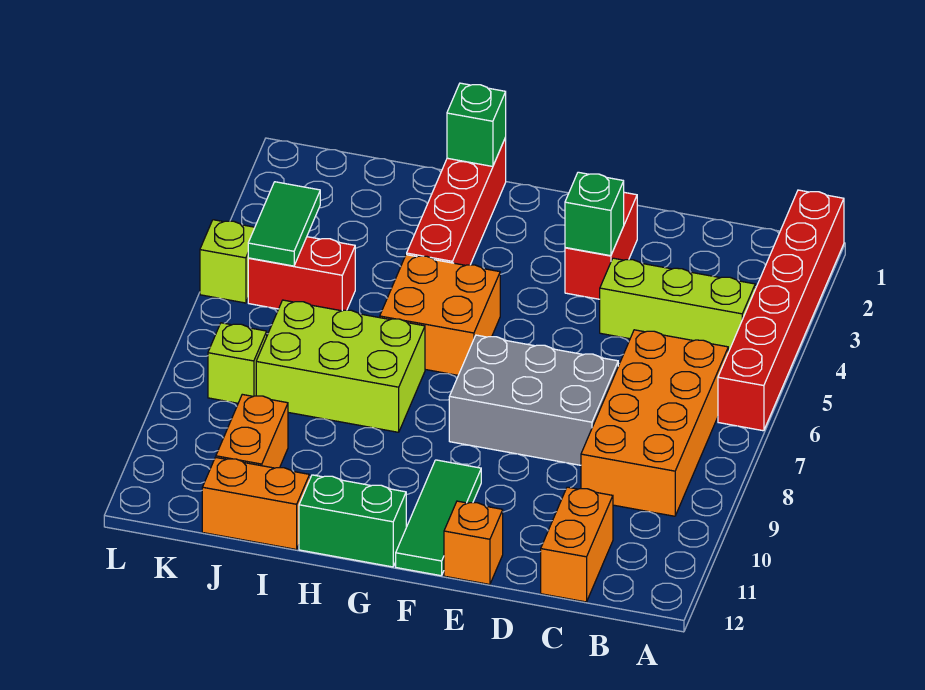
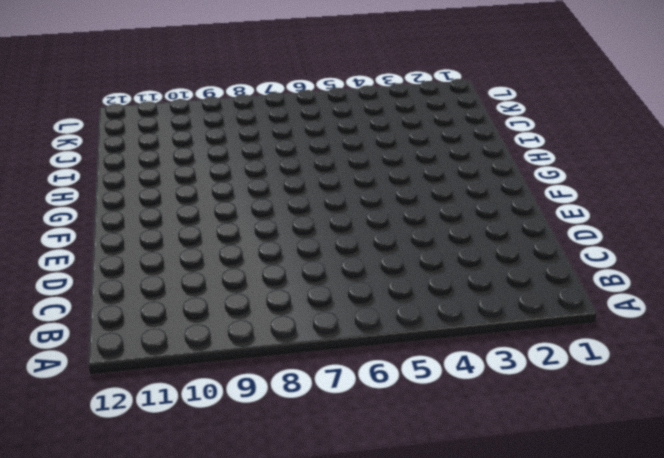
none -> red 1x6 brick [718,190,844,431]
none -> lime 1x3 brick [600,258,755,352]
none -> orange 2x4 brick [581,330,728,516]

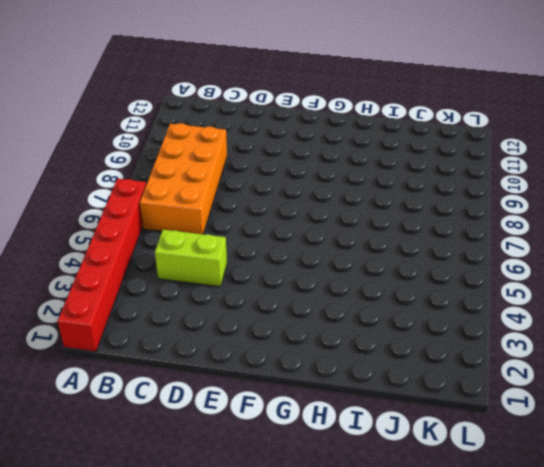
lime 1x2 brick [155,230,227,287] -> lime 1x3 brick [600,258,755,352]
none -> orange 1x2 brick [541,487,613,602]
none -> grey 2x3 brick [449,335,618,465]
none -> red 1x2 brick [565,192,637,299]

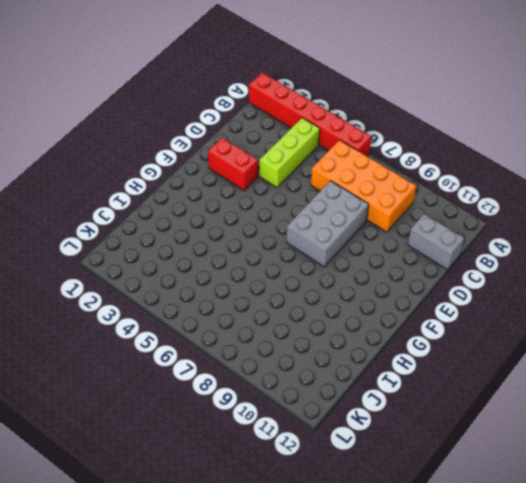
grey 1x2 brick [408,214,464,269] -> orange 1x2 brick [541,487,613,602]
none -> orange 1x1 brick [444,501,503,584]
none -> green 1x3 tile [396,460,481,576]
none -> orange 2x2 brick [380,255,500,375]

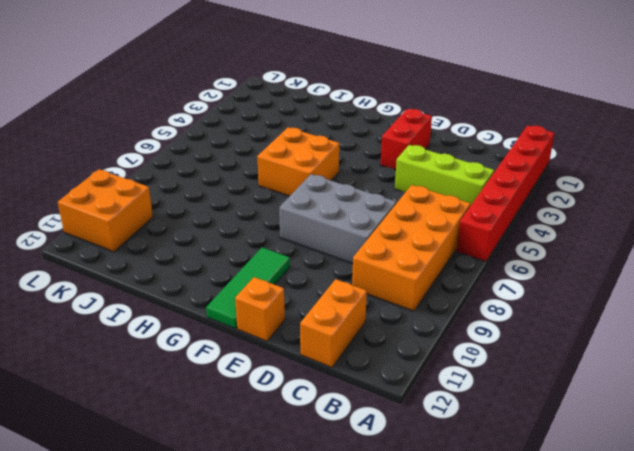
orange 2x2 brick [58,169,153,252] -> none
none -> green 1x2 brick [299,475,406,567]
none -> red 1x4 brick [407,138,506,265]
none -> lime 2x3 brick [256,300,425,432]

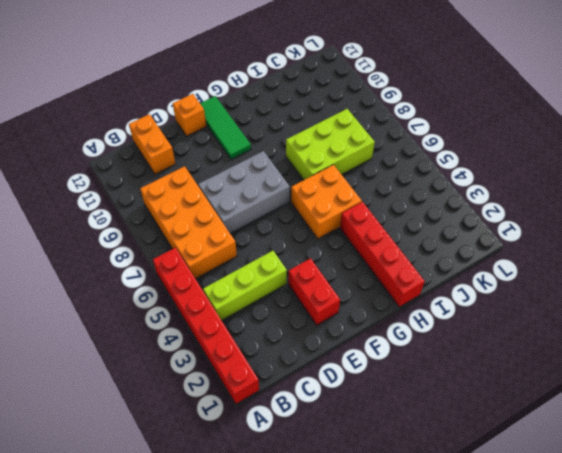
none -> green 1x2 brick [299,475,406,567]
none -> orange 1x2 brick [202,457,310,549]
none -> red 1x2 brick [248,237,355,311]

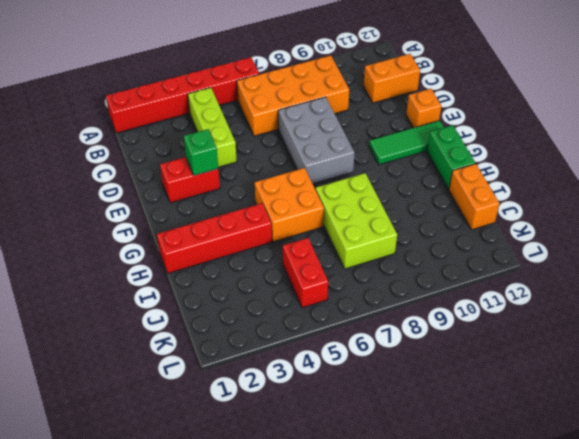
none -> orange 1x2 brick [216,394,288,468]
none -> lime 1x1 brick [208,323,267,403]
none -> lime 1x1 brick [200,220,255,303]

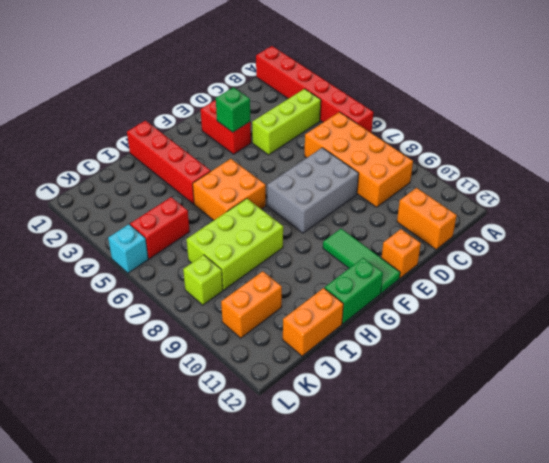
orange 1x2 brick [221,271,282,338] -> orange 1x2 brick turned to [216,394,288,468]
cyan 1x1 brick [108,224,148,273] -> lime 1x1 brick [200,220,255,303]
none -> green 1x1 brick [447,83,506,167]
none -> green 1x2 tile [248,182,320,266]

